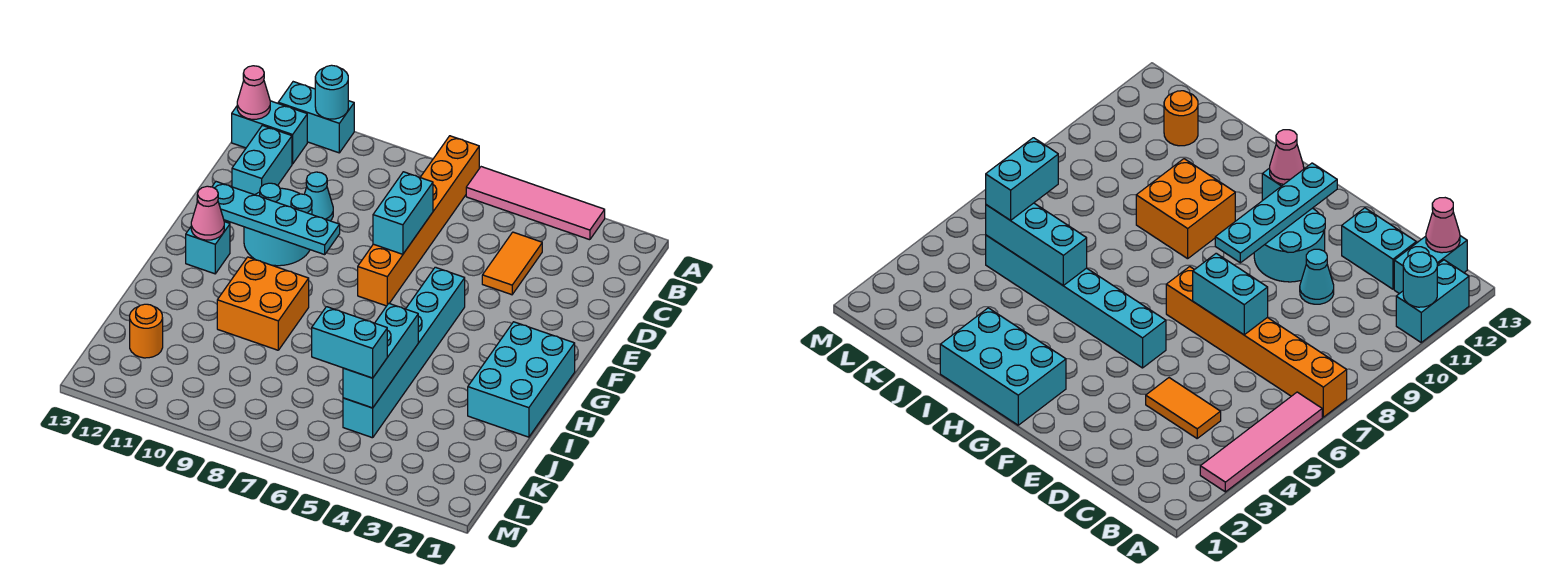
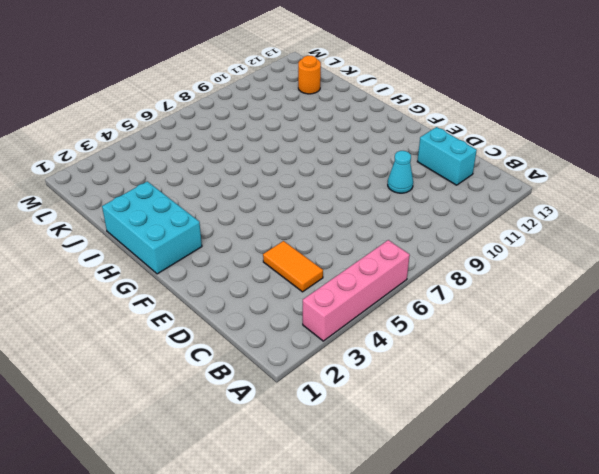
pink 1x4 brick [303,240,410,341] -> pink 1x4 tile [466,167,605,240]
none -> orange 1x6 brick [358,136,479,306]
none -> cyan 1x2 brick [278,82,354,153]
none -> cyan 1x2 brick [232,101,307,164]

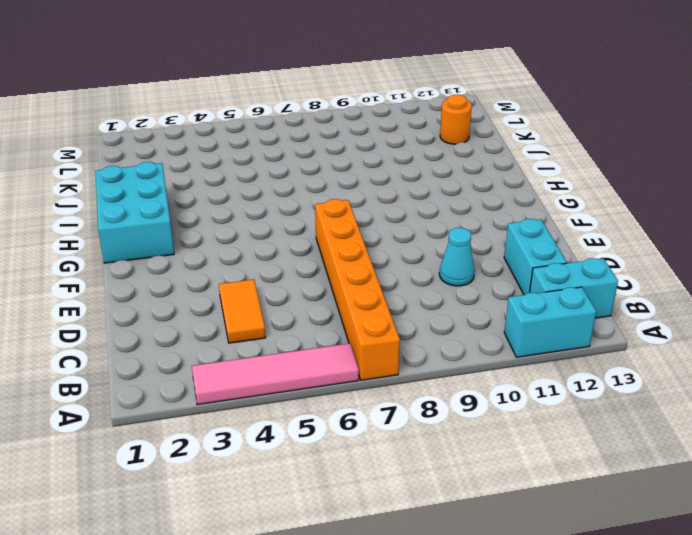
none -> cyan 2x2 round brick [244,183,312,266]
none -> cyan 1x6 brick [343,267,465,438]
none -> cyan 1x1 brick [186,222,230,274]

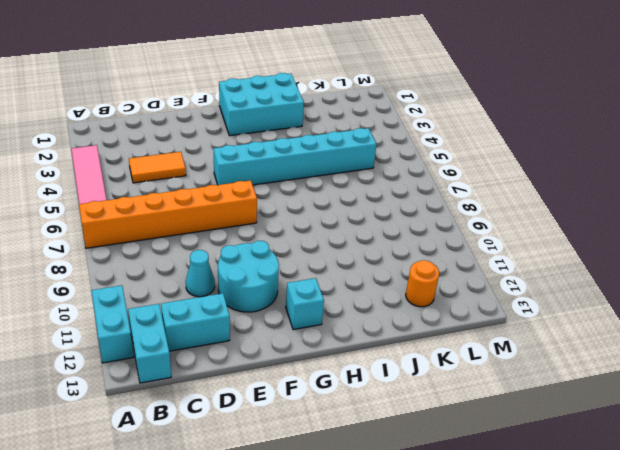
none -> orange 2x2 brick [217,257,309,350]
none -> cyan 1x1 round brick [315,65,348,119]
none -> pink 1x1 cone [237,66,270,119]

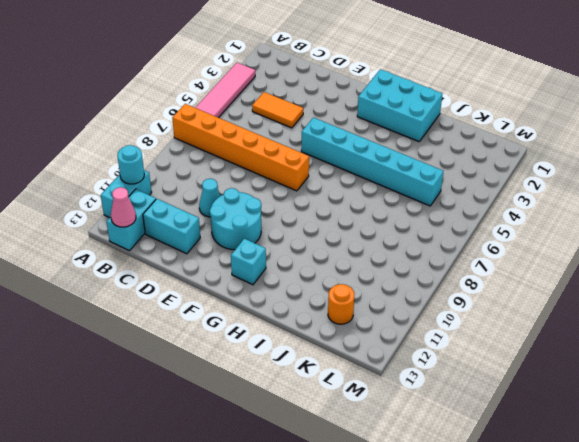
none -> orange 2x2 brick [217,257,309,350]
none -> cyan 1x2 brick [373,172,433,254]
none -> cyan 1x4 plate [212,182,340,255]

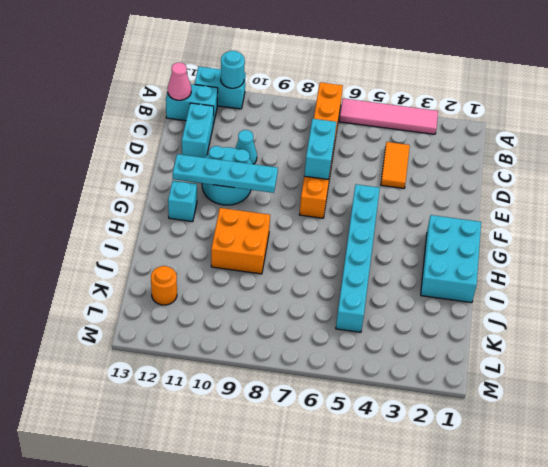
none -> pink 1x1 cone [191,186,224,240]
none -> cyan 1x3 brick [343,303,418,408]
none -> cyan 1x2 brick [312,307,387,378]

